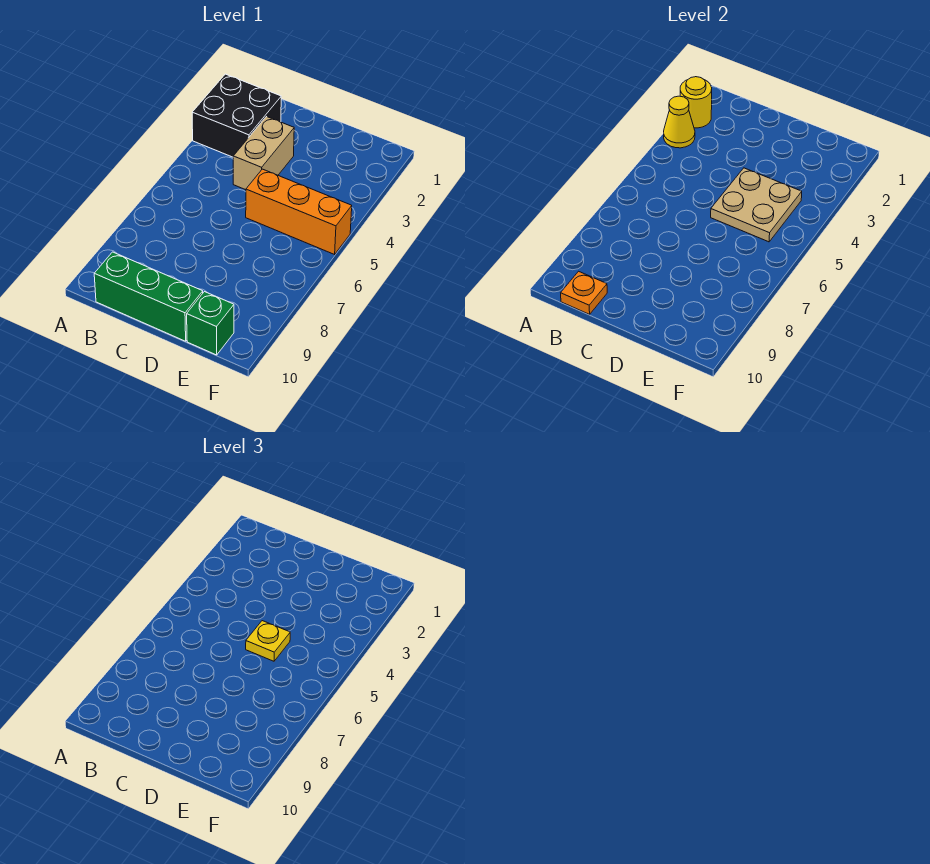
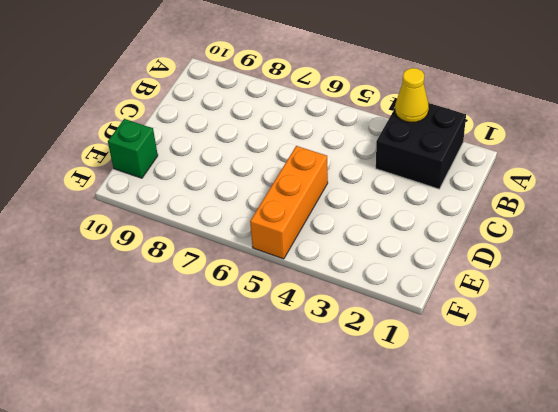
none -> green 1x3 brick [94,252,203,341]
none -> tan 1x2 brick [233,117,294,190]

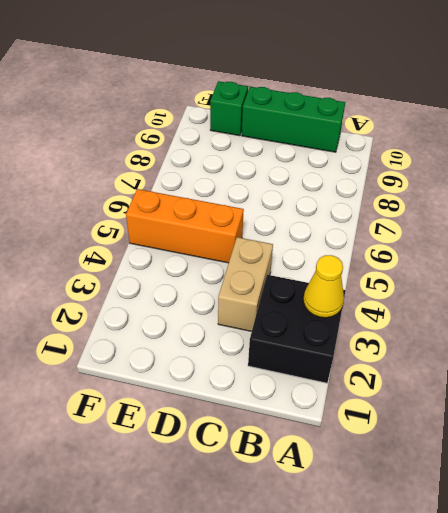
none -> yellow 1x1 round brick [680,77,712,128]
none -> orange 1x1 plate [561,271,607,314]

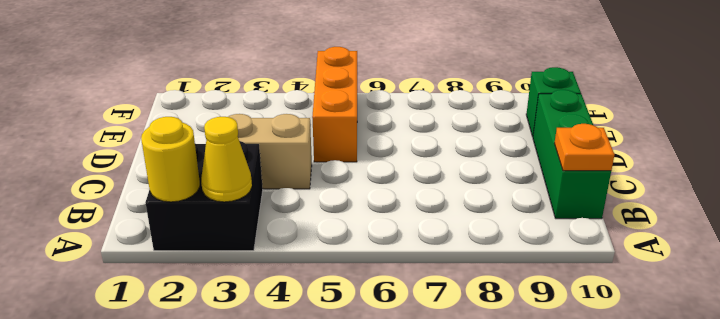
none -> tan 2x2 plate [711,168,802,242]
none -> yellow 1x1 plate [246,621,290,661]

